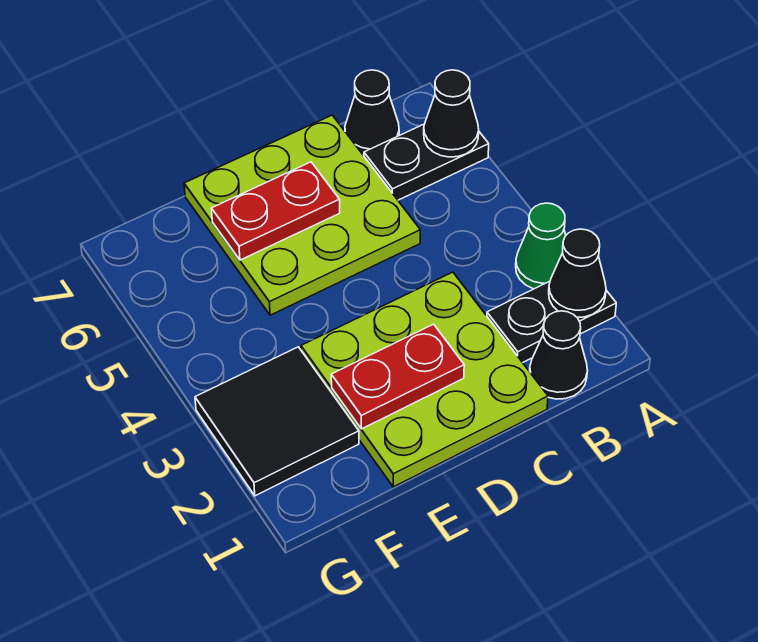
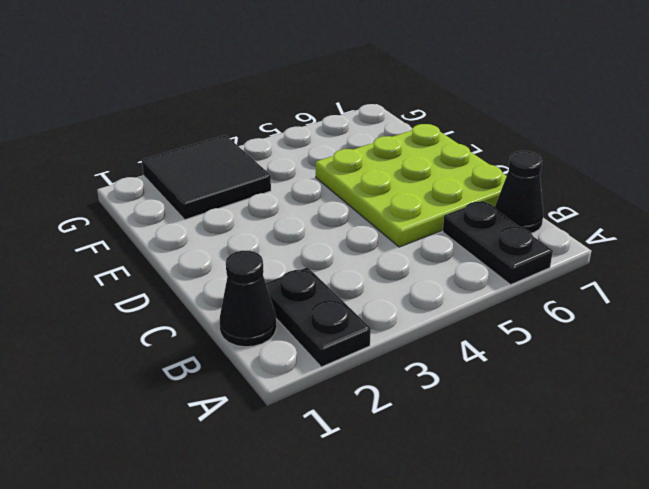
none -> green 1x1 cone [516,203,566,289]
none -> lime 3x3 plate [301,272,548,487]
none -> black 1x1 cone [549,229,606,317]

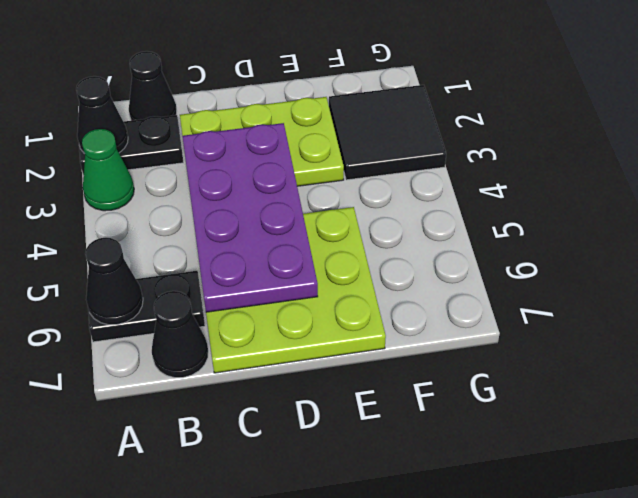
lime 2x3 plate [180,97,344,186] -> lime 3x3 plate [301,272,548,487]
purple 2x4 plate [182,123,318,312] -> red 1x2 plate [211,162,340,260]
none -> red 1x2 plate [331,324,464,429]

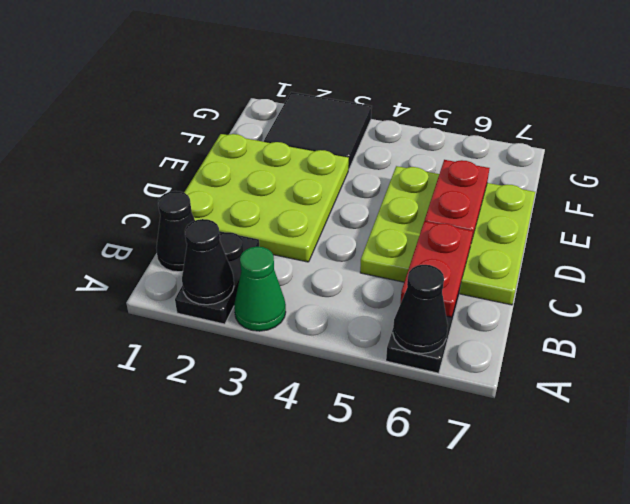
red 1x2 plate [400,221,473,317] -> red 1x2 plate moved to [331,324,464,429]
none -> black 1x1 cone [345,70,399,155]

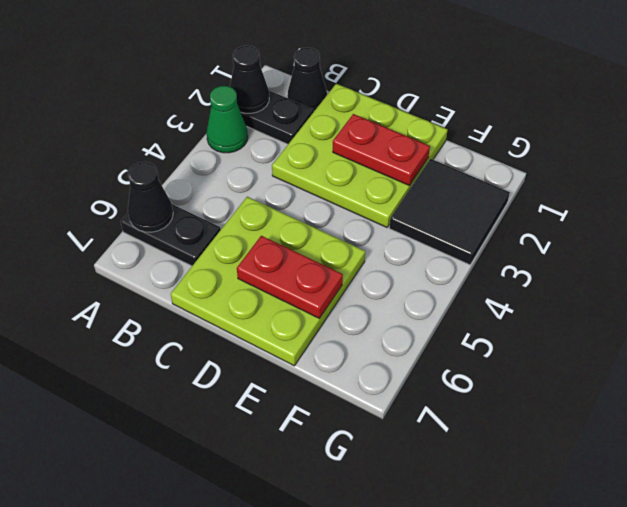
none -> black 1x1 cone [345,70,399,155]

